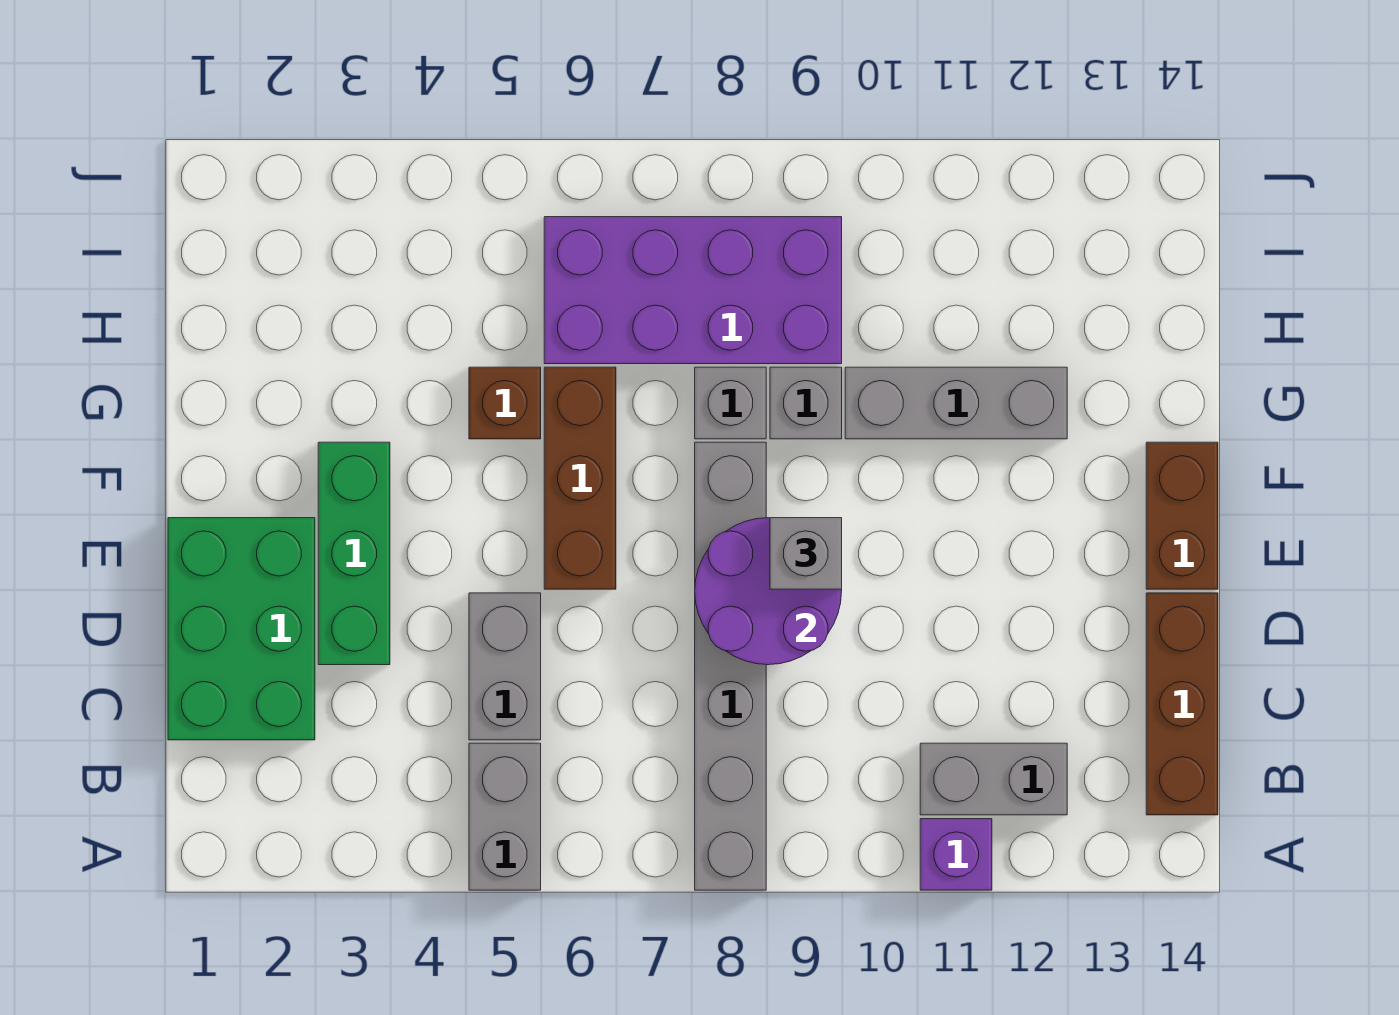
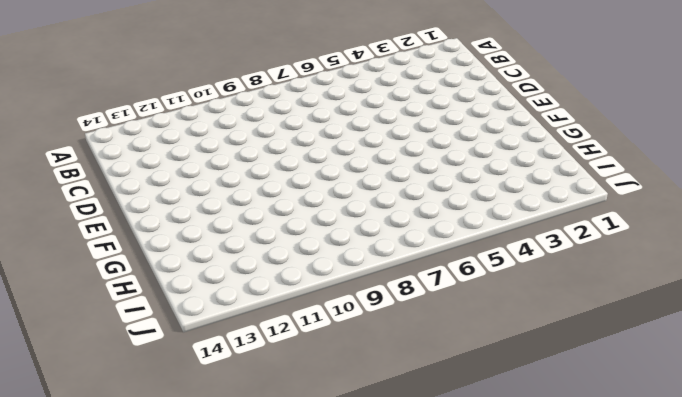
none -> grey 1x2 brick [469,743,541,890]
none -> grey 1x6 brick [695,442,766,890]
none -> purple 1x1 brick [920,819,992,890]

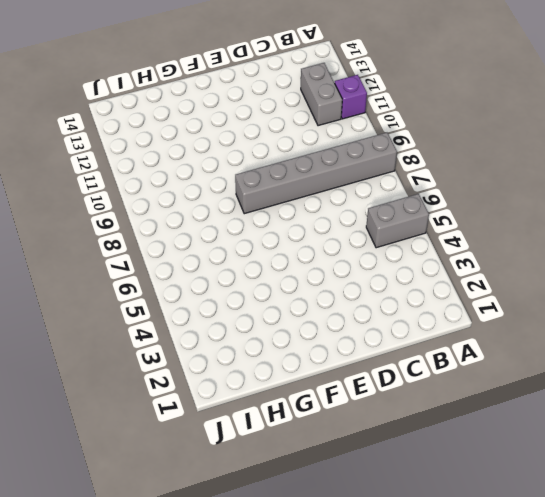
none -> brown 1x3 brick [1146,593,1218,815]
none -> green 2x3 brick [168,518,315,740]
none -> grey 1x2 brick [469,593,541,740]

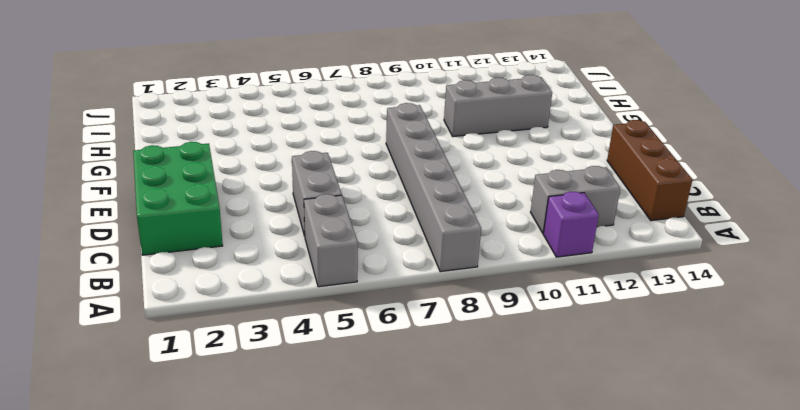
none -> green 1x3 brick [318,442,390,665]
none -> brown 1x3 brick [544,367,616,589]
none -> brown 1x2 brick [1146,442,1218,589]

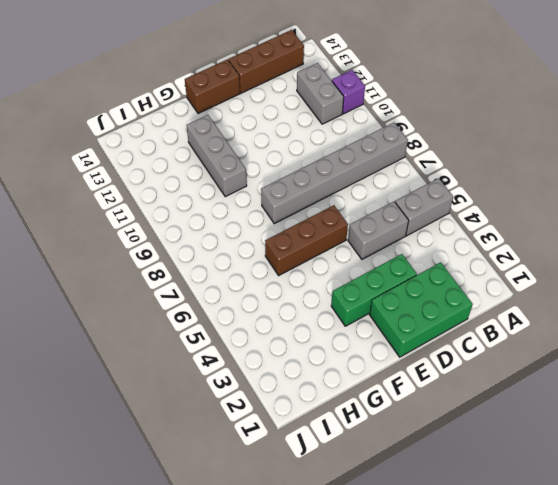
none -> brown 1x1 brick [469,367,541,439]
none -> grey 1x1 brick [695,367,766,439]
none -> grey 1x1 brick [770,367,842,439]

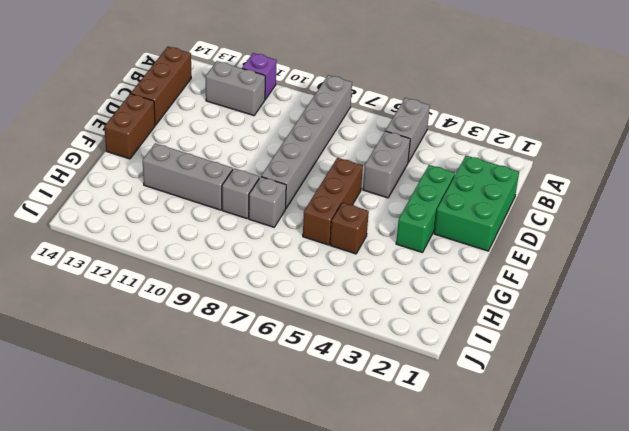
none -> purple 2x4 brick [544,217,842,364]
none -> purple 2x2 round brick [695,518,842,665]
none -> grey 1x1 brick [770,518,842,589]

